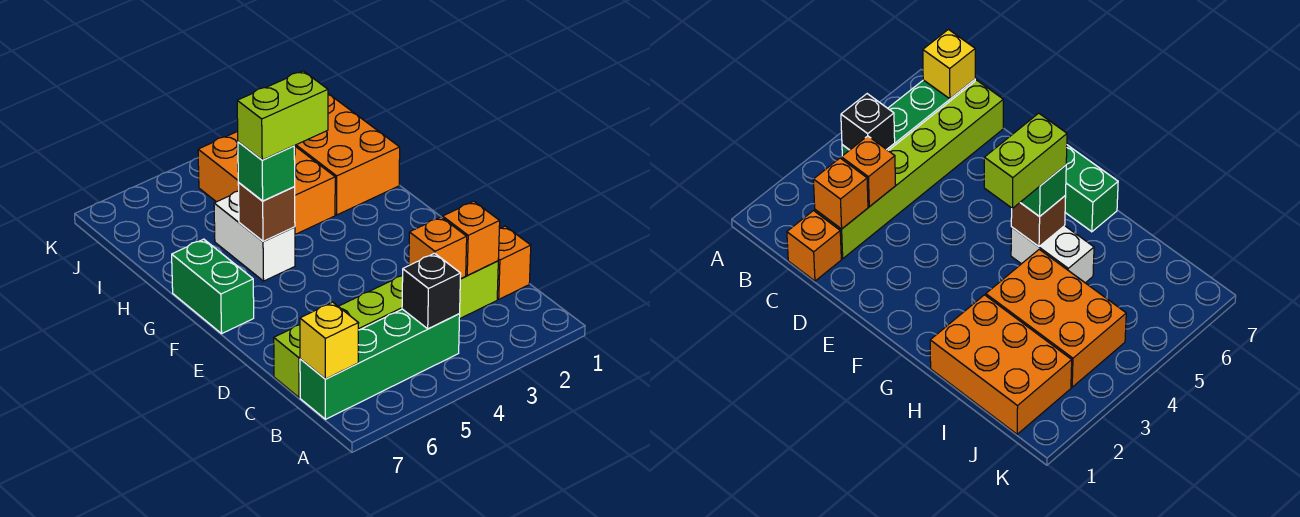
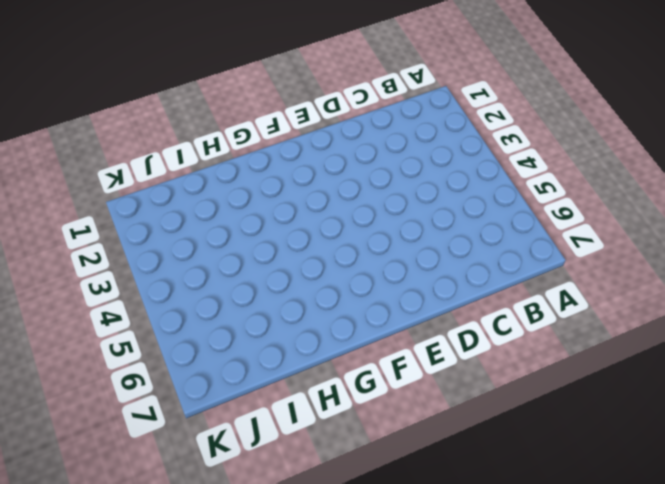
none -> green 1x4 brick [300,309,460,419]
none -> orange 1x1 brick [497,226,531,299]
none -> lime 1x6 brick [274,261,498,398]

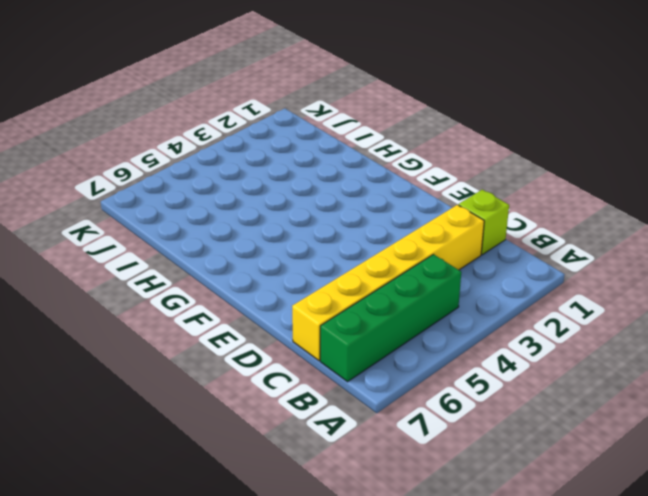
lime 1x1 brick [459,190,509,255] -> orange 1x1 brick [497,226,531,299]
yellow 1x6 brick [292,205,484,361] -> lime 1x6 brick [274,261,498,398]
none -> green 1x2 brick [172,239,254,334]
none -> white 1x2 brick [214,191,295,281]
none -> orange 2x3 brick [295,94,400,215]

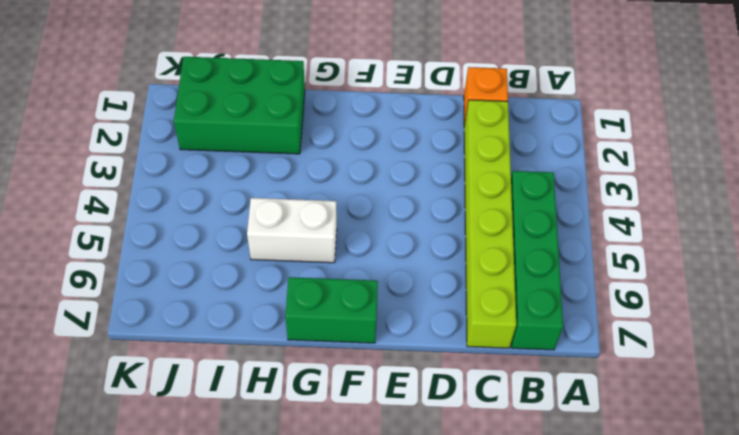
green 2x3 brick [174,57,305,154] -> orange 2x3 brick [295,94,400,215]
none -> orange 2x3 brick [198,131,335,234]
none -> black 1x1 brick [402,253,461,329]
none -> yellow 1x1 brick [300,302,359,379]

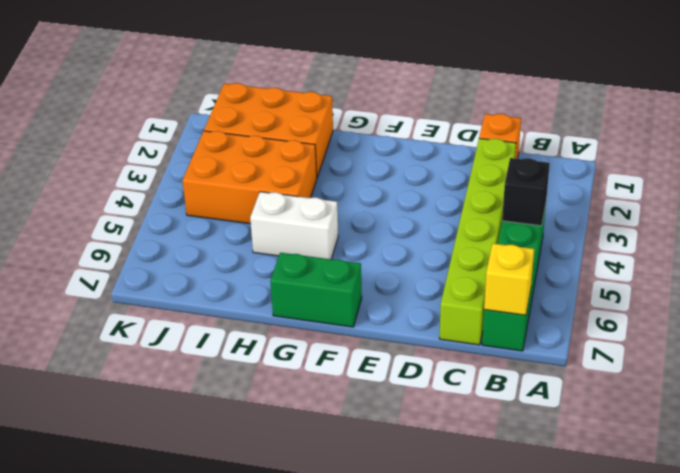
none -> orange 1x1 brick [443,201,500,276]
none -> orange 1x1 brick [409,217,467,279]
none -> brown 1x1 brick [238,183,295,241]

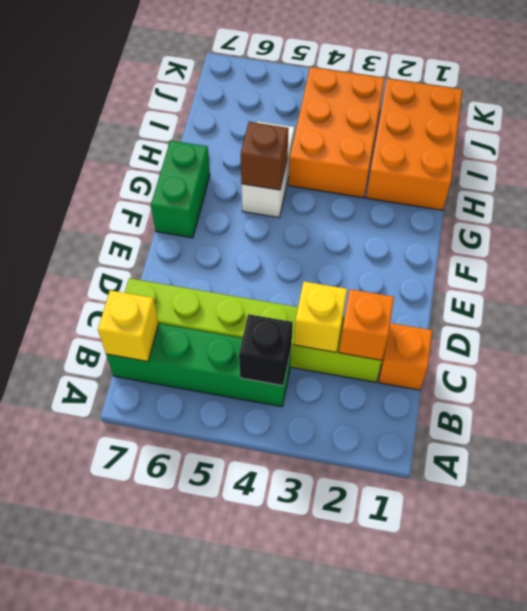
yellow 1x1 brick [294,282,347,352] -> orange 1x1 brick [409,217,467,279]
none -> green 1x1 brick [238,142,295,201]
none -> lime 1x2 brick [237,71,328,160]

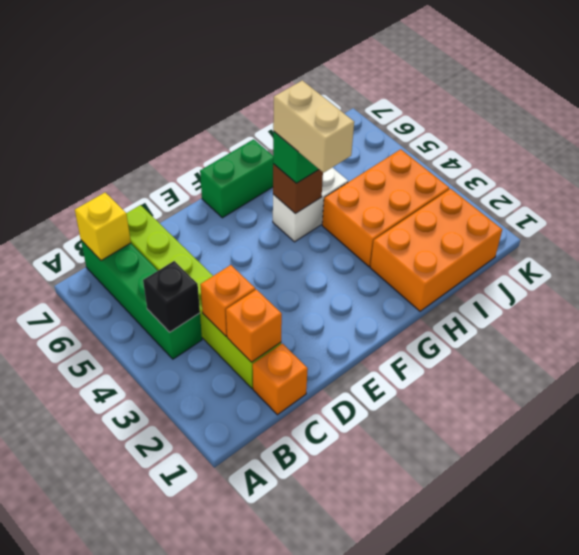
tan 1x2 brick [273,80,354,173] -> lime 1x2 brick [237,71,328,160]

